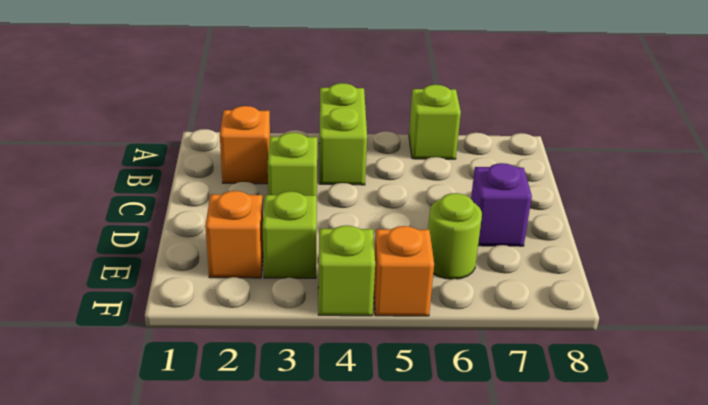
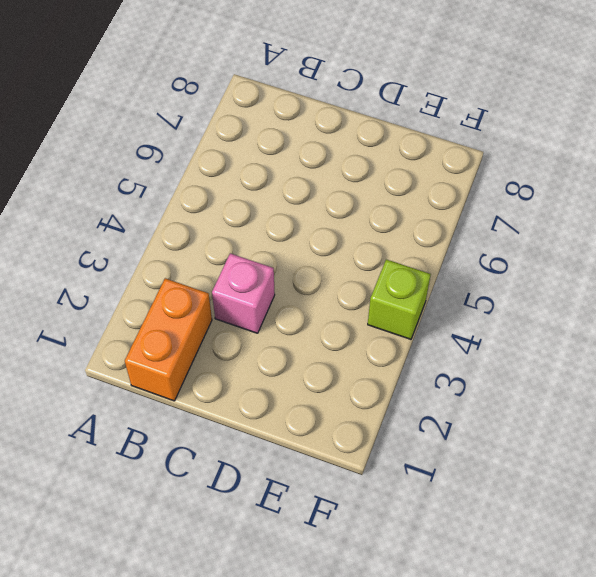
orange 1x2 brick [125,278,212,401] -> orange 1x1 brick [220,106,270,184]
pink 1x1 brick [212,253,275,333] -> lime 1x1 brick [268,133,317,195]
none -> lime 1x2 brick [319,83,367,185]
none -> lime 1x1 brick [409,85,461,159]

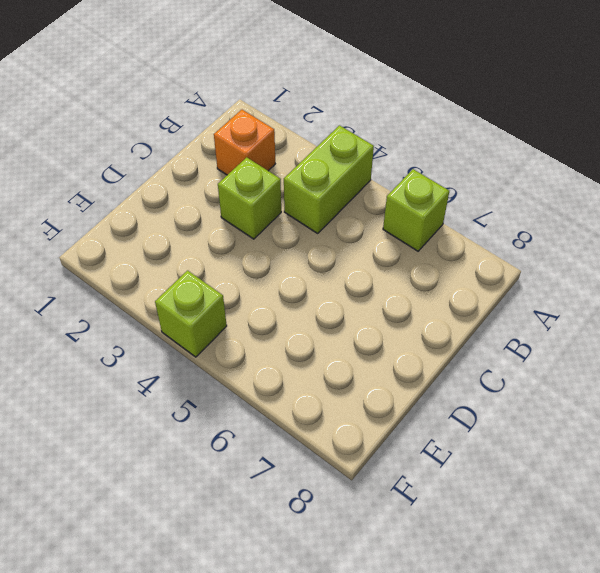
none -> purple 1x1 brick [471,163,532,246]
none -> orange 1x1 brick [205,191,263,278]

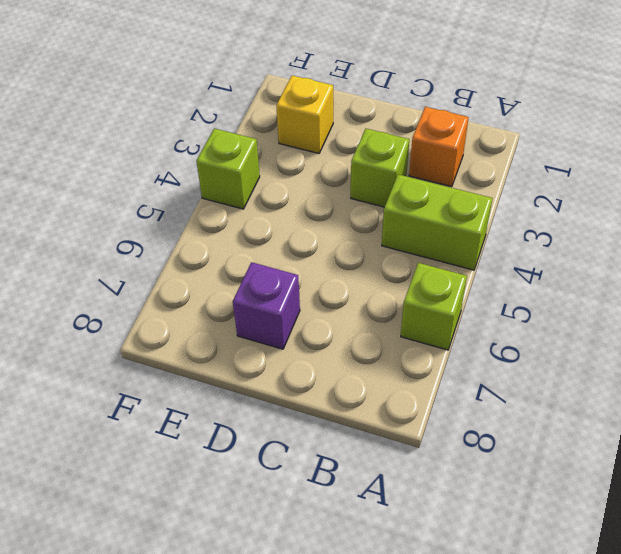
yellow 1x1 brick [276,76,333,153] -> orange 1x1 brick [205,191,263,278]
none -> lime 1x1 brick [262,191,317,278]
none -> lime 1x1 round brick [428,193,482,279]

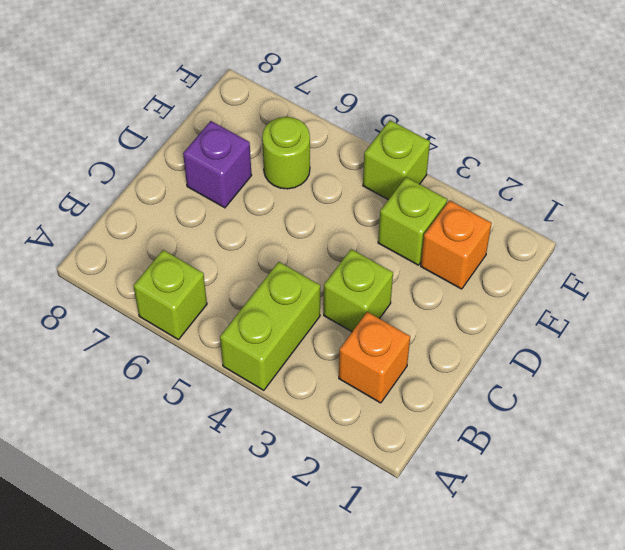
none -> orange 1x1 brick [374,226,434,316]

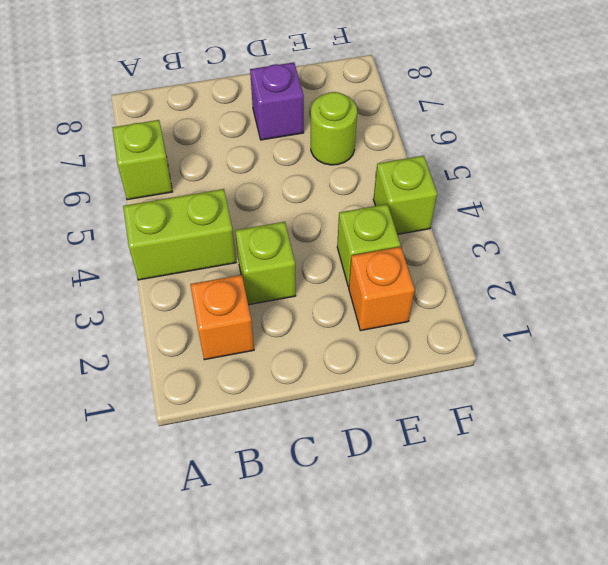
none -> orange 1x1 brick [374,226,434,316]

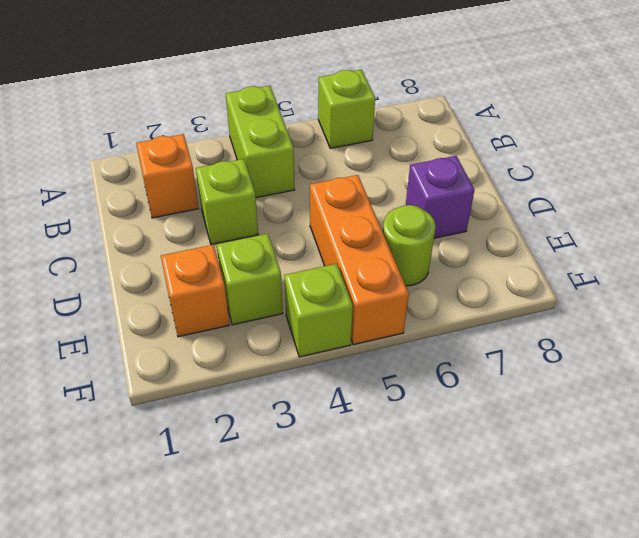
orange 1x3 brick [310,175,409,345] -> orange 1x1 brick [374,226,434,316]

